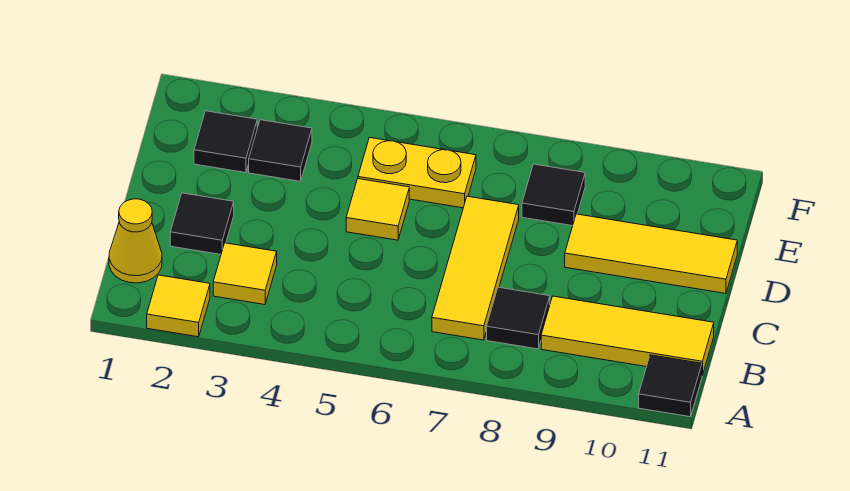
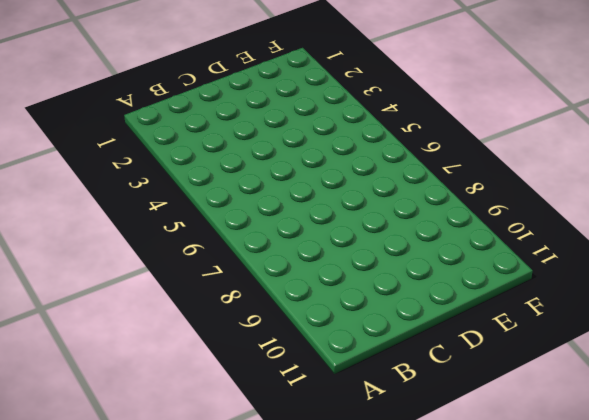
none -> yellow 1x1 tile [147,275,210,337]
none -> black 1x1 tile [639,355,702,417]
none -> yellow 1x1 cone [109,199,162,283]

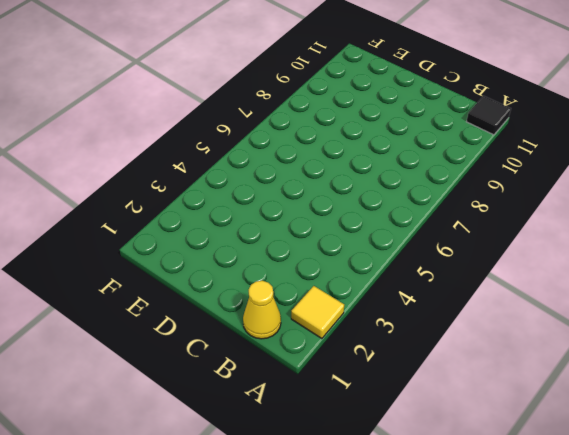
none -> yellow 1x1 tile [213,243,277,305]
none -> yellow 1x3 tile [432,196,519,340]
none -> black 1x1 tile [487,287,550,349]

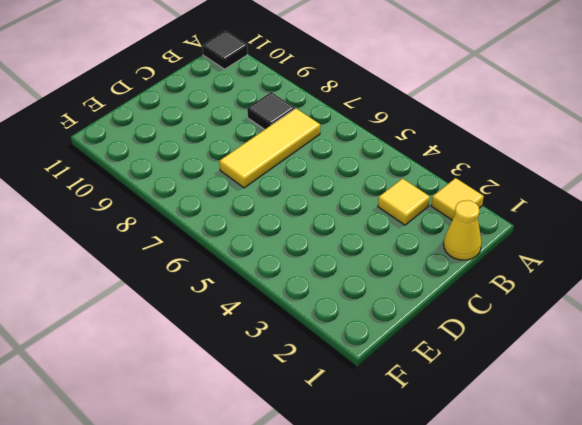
none -> yellow 1x3 tile [541,296,714,375]
none -> black 1x1 tile [170,193,234,254]
none -> yellow 1x1 tile [346,179,409,240]

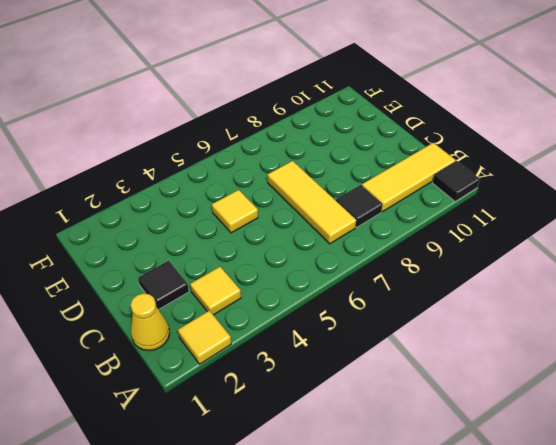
none -> yellow 1x3 tile [565,214,737,294]
none -> black 1x1 tile [194,111,257,173]
none -> black 1x1 tile [249,120,312,181]

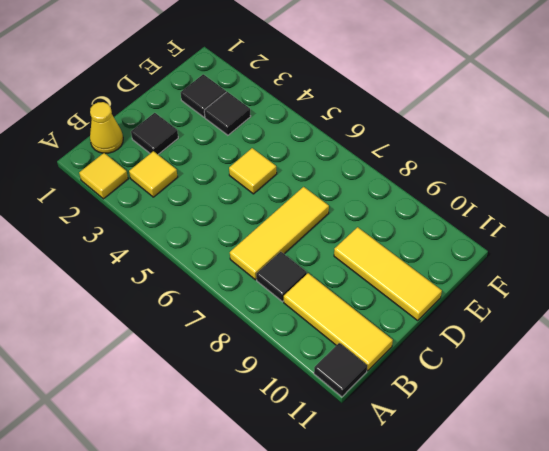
none -> yellow 1x2 plate [358,138,476,208]
none -> black 1x1 tile [522,164,585,226]

